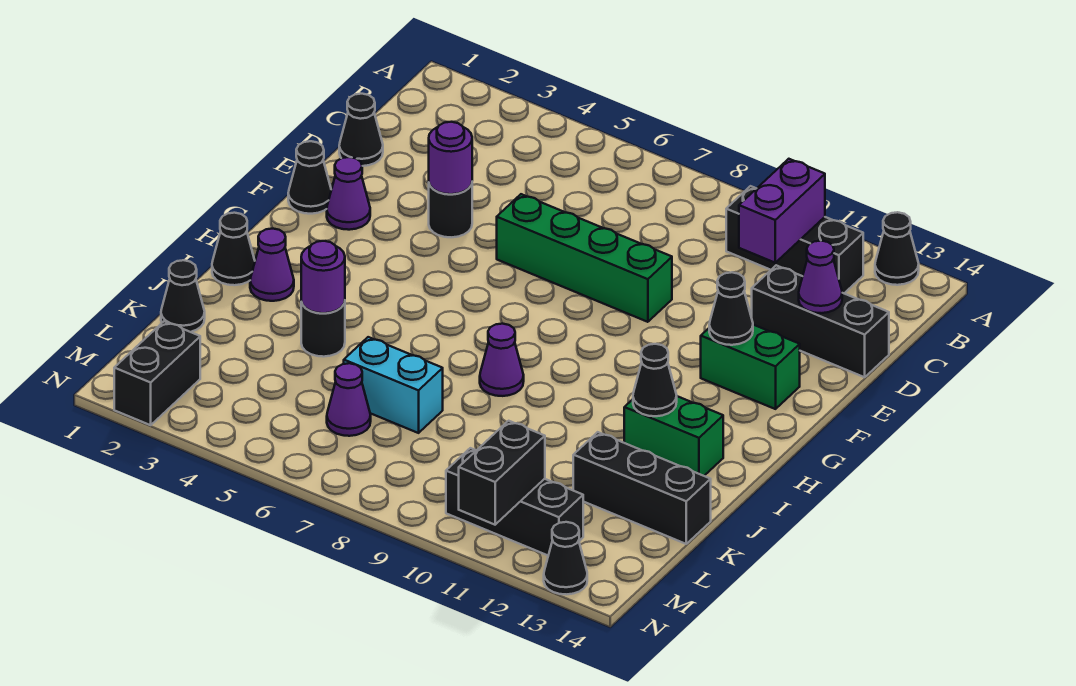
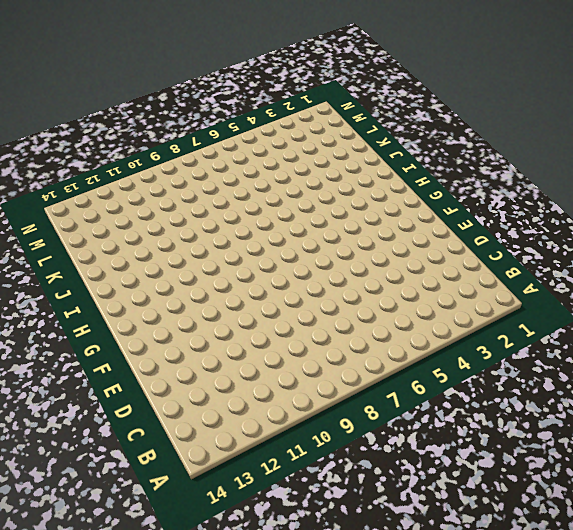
none -> black 1x1 cone [875,212,919,285]
none -> black 1x3 brick [726,186,864,293]
none -> black 1x1 cone [339,94,383,166]

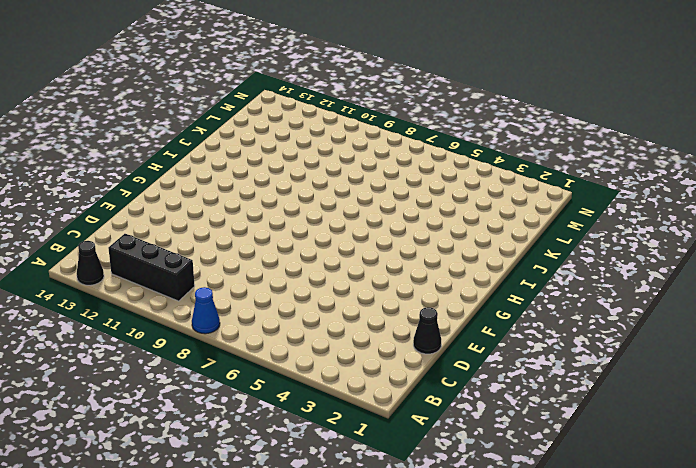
blue 1x1 cone [192,287,220,334] -> none
none -> black 1x3 brick [752,265,889,377]
none -> black 1x1 round brick [429,184,472,237]
none -> green 1x4 brick [497,194,672,322]

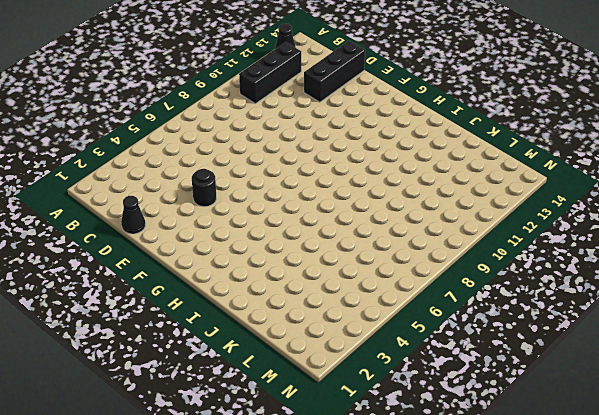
none -> green 1x4 brick [497,194,672,322]
none -> black 1x1 cone [288,141,331,214]
none -> purple 1x1 cone [327,157,370,230]

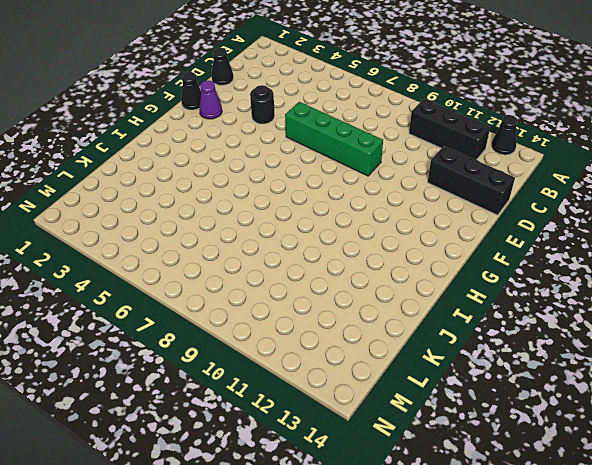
none -> green 1x2 brick [701,325,800,409]
none -> black 1x1 cone [212,213,255,285]
none -> purple 1x1 cone [250,229,294,301]

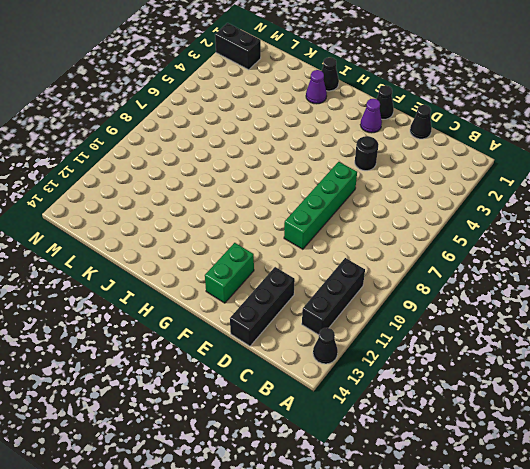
none -> purple 1x1 cone [480,324,524,396]
none -> green 1x2 brick [624,396,723,476]
none -> black 1x1 round brick [301,302,345,357]

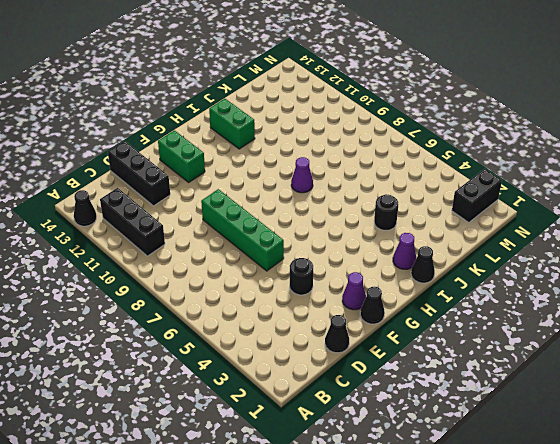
none -> black 1x1 cone [161,260,205,332]
none -> cyan 1x2 brick [344,337,443,433]
none -> black 1x3 brick [573,432,711,544]

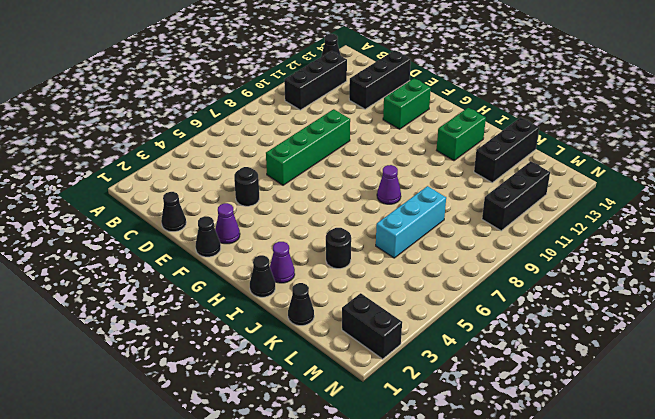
cyan 1x3 brick [376,186,446,258] -> cyan 1x2 brick [344,337,443,433]
none -> purple 1x1 cone [327,363,371,436]
none -> black 1x1 cone [544,522,587,594]
none -> purple 1x2 brick [739,159,825,263]

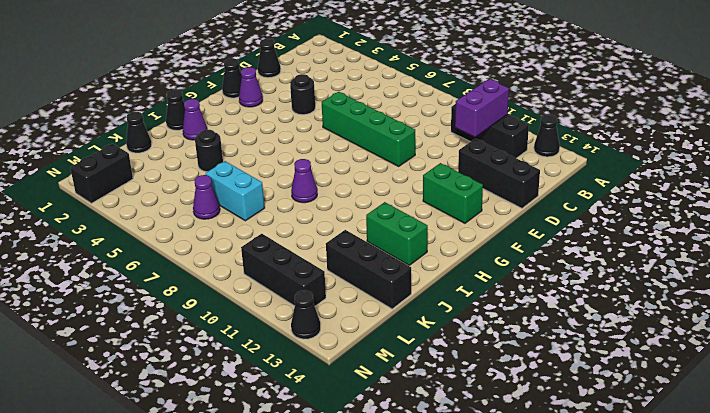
none -> purple 1x1 cone [799,241,842,313]
none -> purple 1x1 round brick [429,122,472,194]
none -> black 1x1 cone [709,272,753,345]

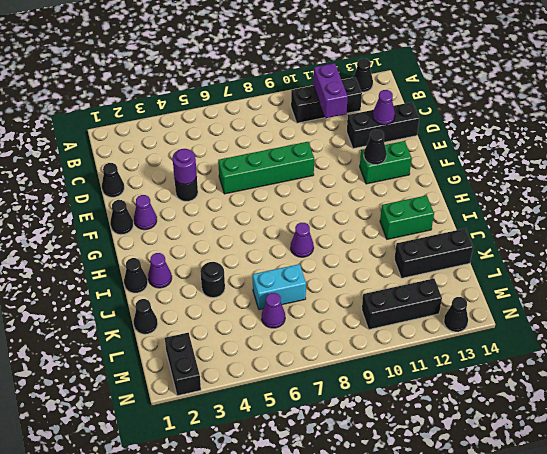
none -> black 1x1 cone [633,344,677,416]
none -> purple 1x1 round brick [301,241,345,313]
none -> black 1x2 brick [459,421,545,525]

